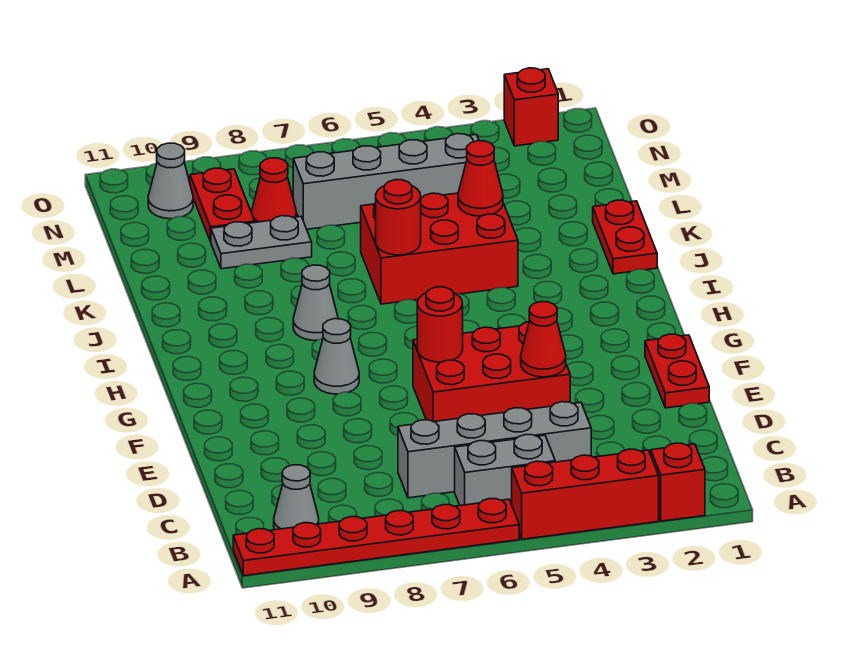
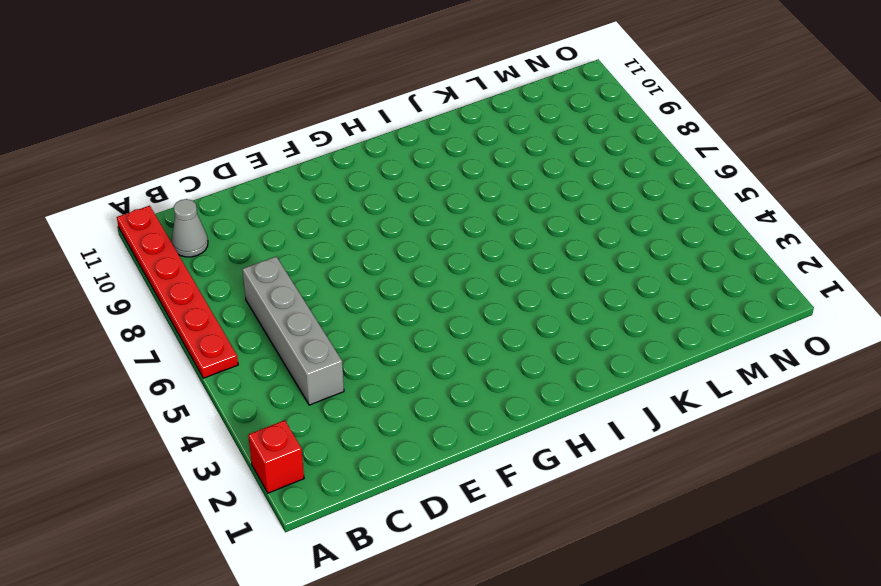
none -> red 1x3 brick [512,449,659,539]
none -> grey 1x2 brick [455,435,555,506]
none -> red 1x2 plate [645,334,709,408]

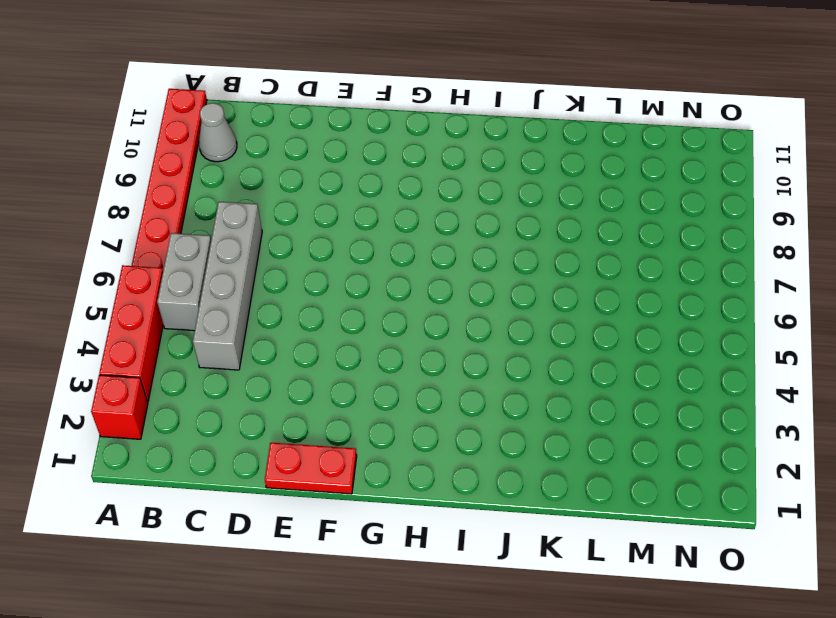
none -> red 2x3 brick [413,322,570,422]
none -> grey 1x1 cone [314,319,359,394]
none -> grey 1x1 cone [293,265,338,341]

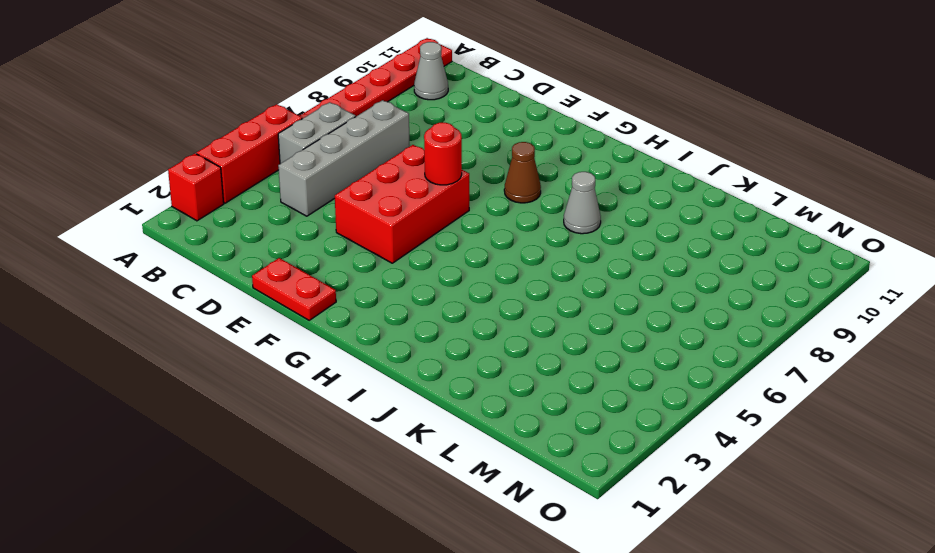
brown 1x1 cone [504,142,541,203] -> grey 1x1 cone [314,319,359,394]
none -> red 1x2 plate [593,200,657,274]
none -> red 2x3 brick [361,193,518,304]
none -> grey 1x2 plate [211,216,312,269]

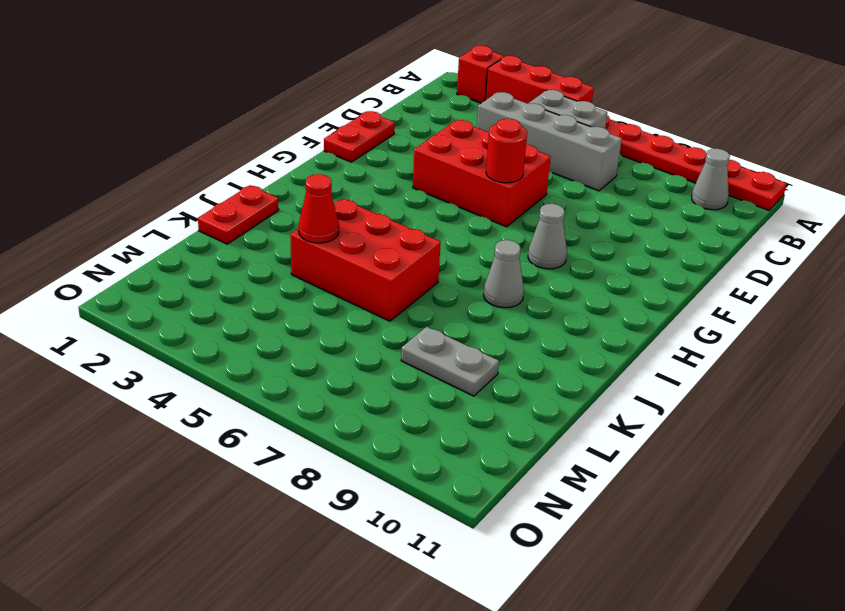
none -> grey 1x4 brick [293,134,479,229]
none -> red 1x1 cone [251,158,297,222]
none -> red 1x2 plate [190,168,255,242]

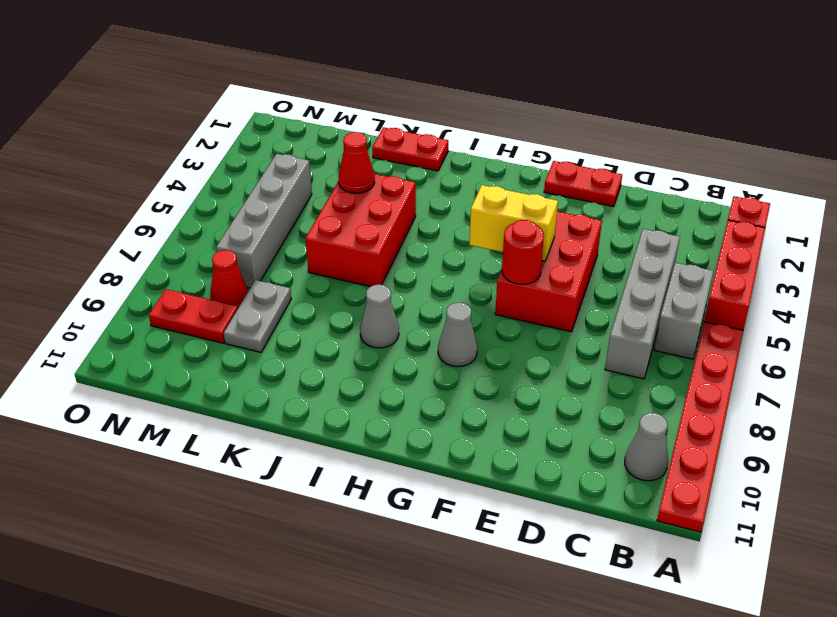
yellow 1x2 brick [469,185,558,261] -> none
none -> grey 1x1 cone [148,143,193,219]
none -> red 1x1 brick [504,68,558,146]
none -> red 1x1 cone [521,302,566,377]

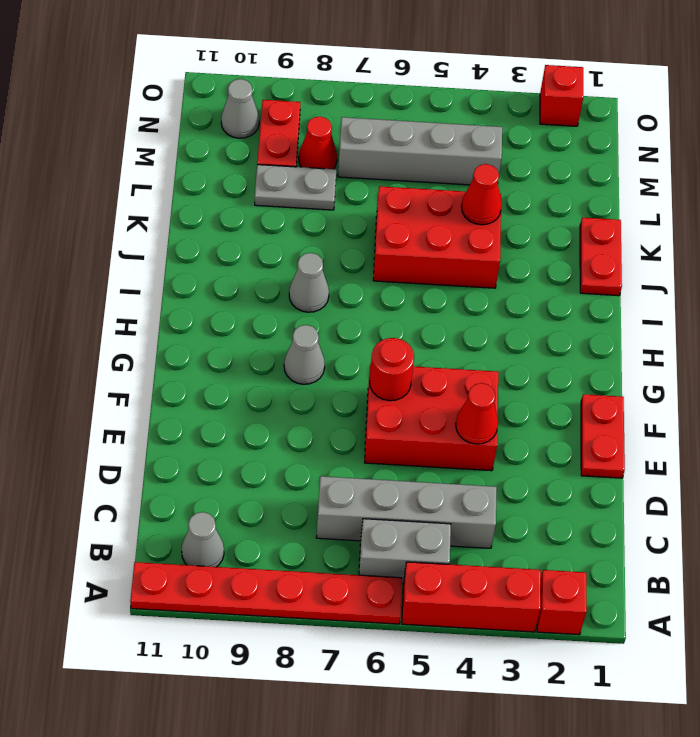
none -> red 1x1 round brick [376,180,421,255]

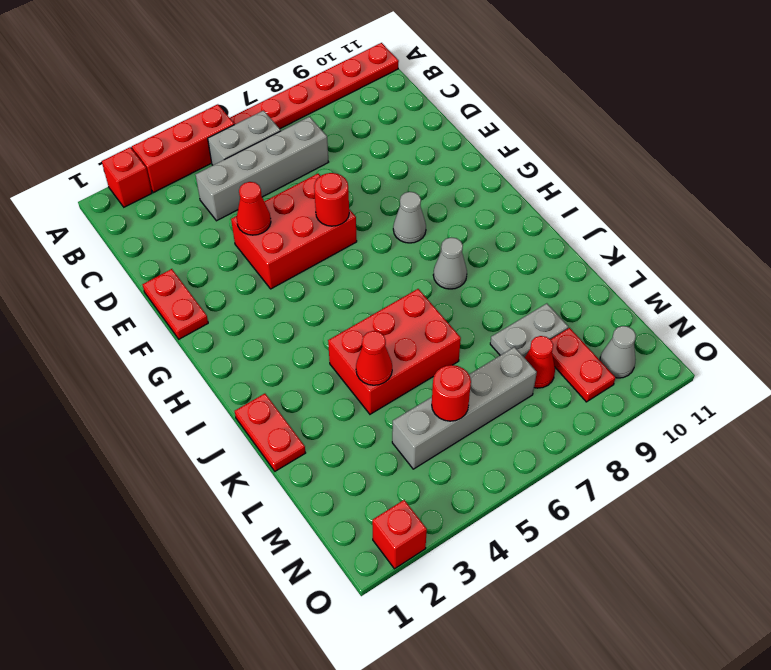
red 1x1 round brick [432,365,471,421] -> red 1x1 round brick moved to [376,180,421,255]
none -> grey 1x1 cone [274,465,319,530]

